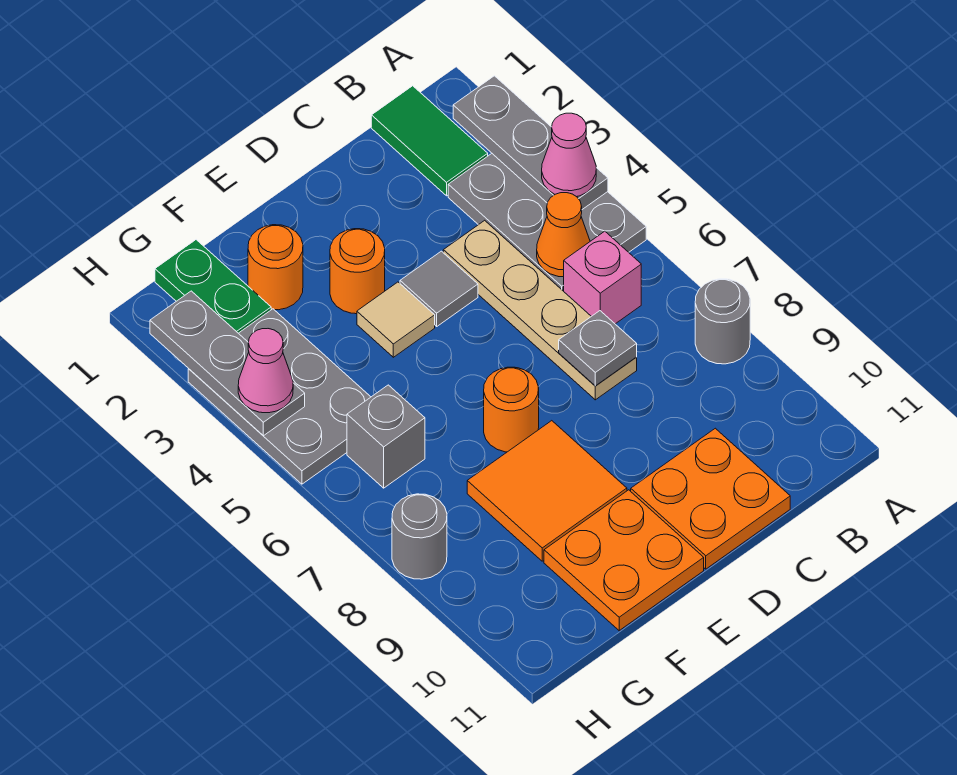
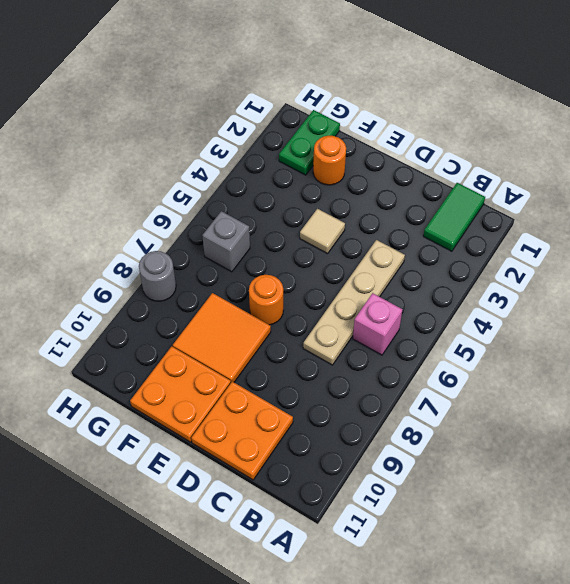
none -> grey 2x3 plate [448,154,646,291]
none -> grey 1x1 round brick [695,279,750,364]
none -> grey 1x1 tile [400,251,478,326]

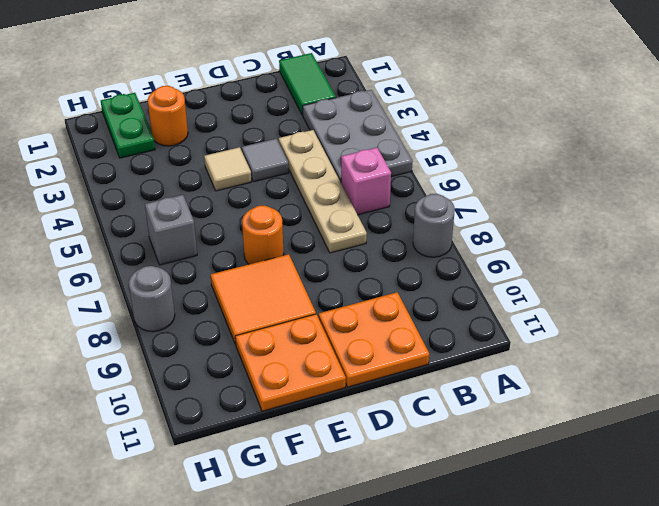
none -> orange 1x1 round brick [330,229,385,314]
none -> grey 2x3 plate [188,309,370,484]
none -> grey 1x3 plate [453,76,608,209]

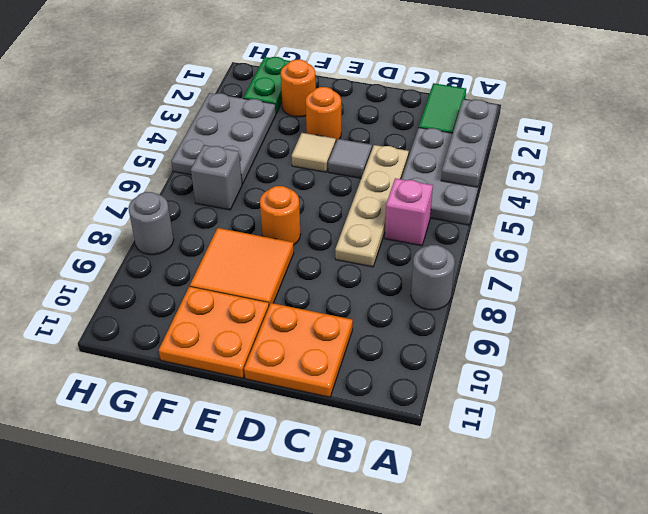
none -> orange 1x1 cone [537,193,590,277]
none -> grey 1x1 plate [559,311,637,386]
none -> grey 1x3 plate [150,291,305,436]

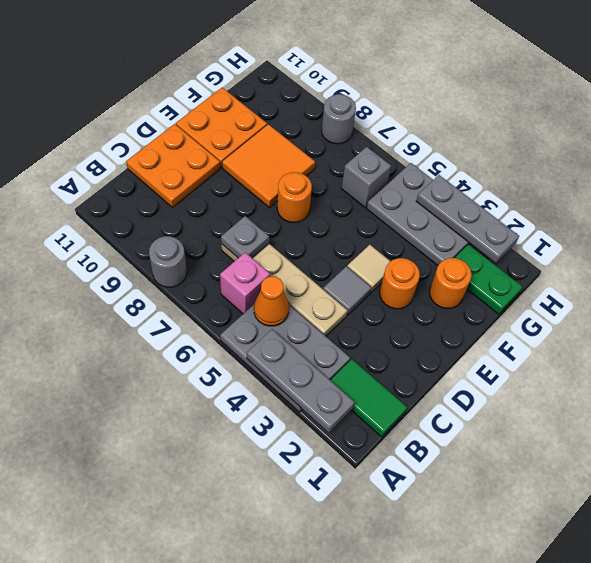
none -> pink 1x1 cone [542,113,596,197]
none -> pink 1x1 cone [238,329,293,413]

